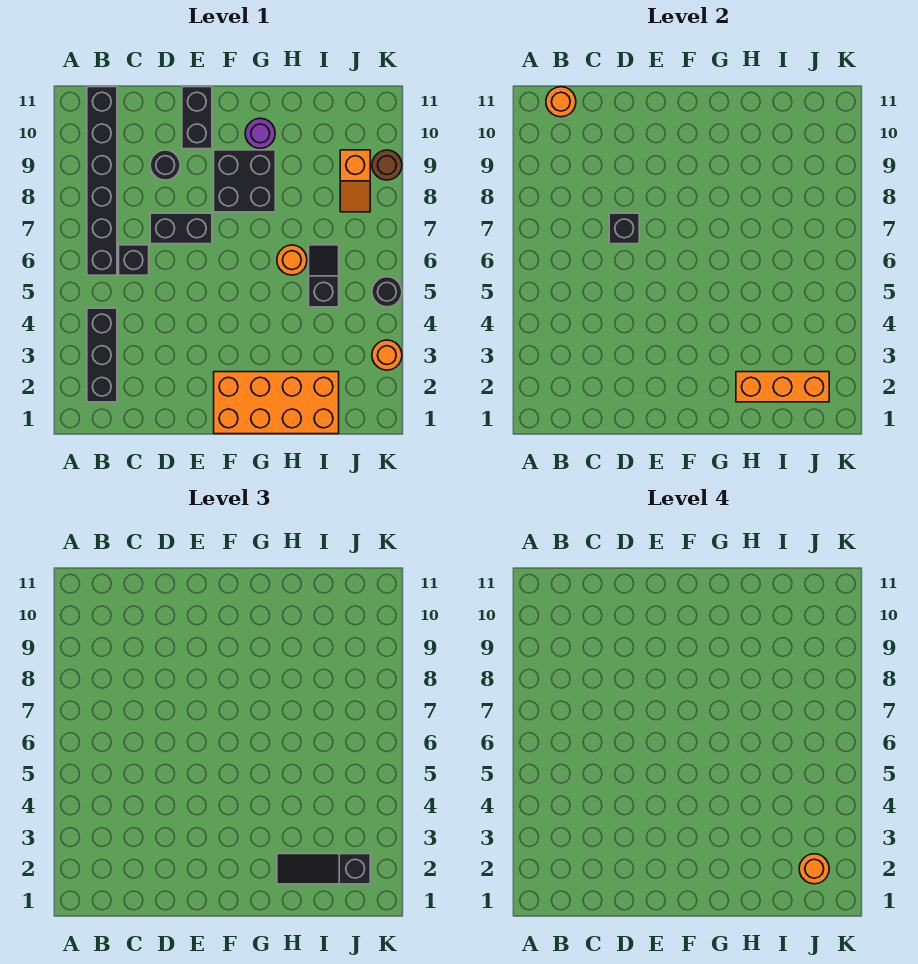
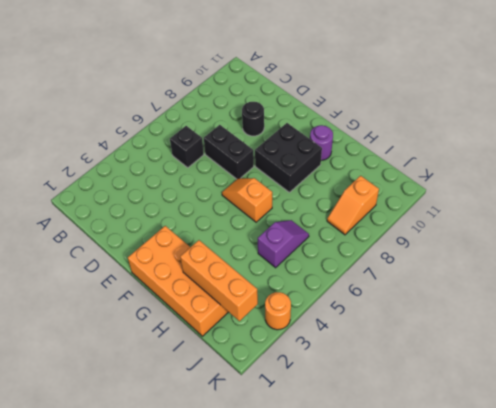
orange 1x2 slope [222,178,272,222] -> none
purple 1x2 slope [258,220,309,268] -> black 1x2 slope [309,245,339,307]
none -> black 1x3 brick [87,308,117,402]
none -> black 1x6 brick [87,87,117,275]
none -> black 1x2 brick [182,87,212,149]

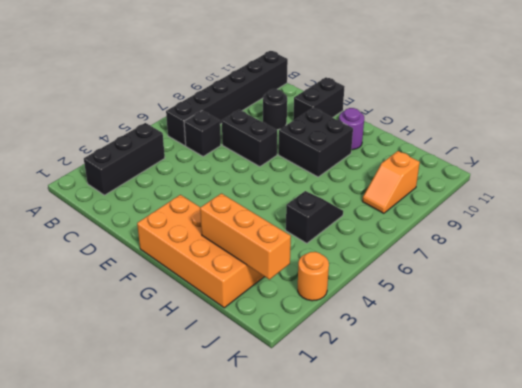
none -> orange 1x1 round brick [277,245,307,275]
none -> black 1x1 round brick [372,277,402,307]
none -> brown 1x1 round brick [372,150,402,180]

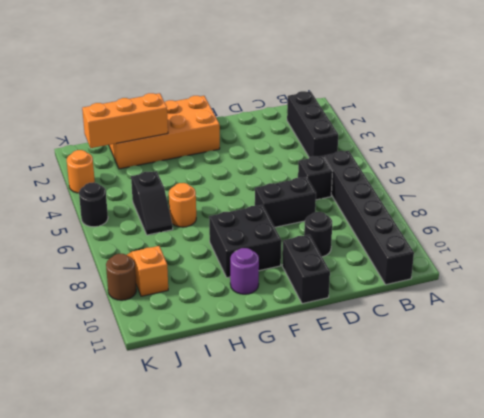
none -> orange 1x1 round brick [546,87,576,117]
none -> black 1x1 brick [609,213,639,244]
none -> black 1x3 slope [277,854,370,884]

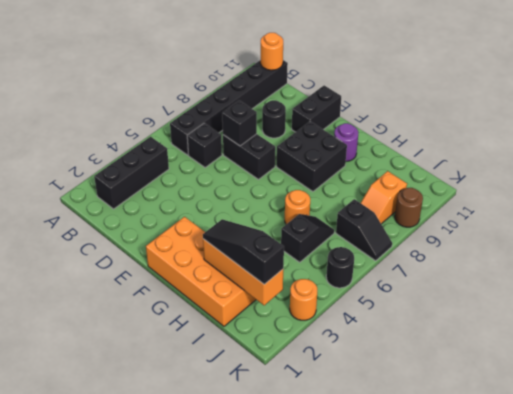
black 1x2 slope [336,199,392,261] -> none
none -> orange 1x1 round brick [799,854,829,884]

